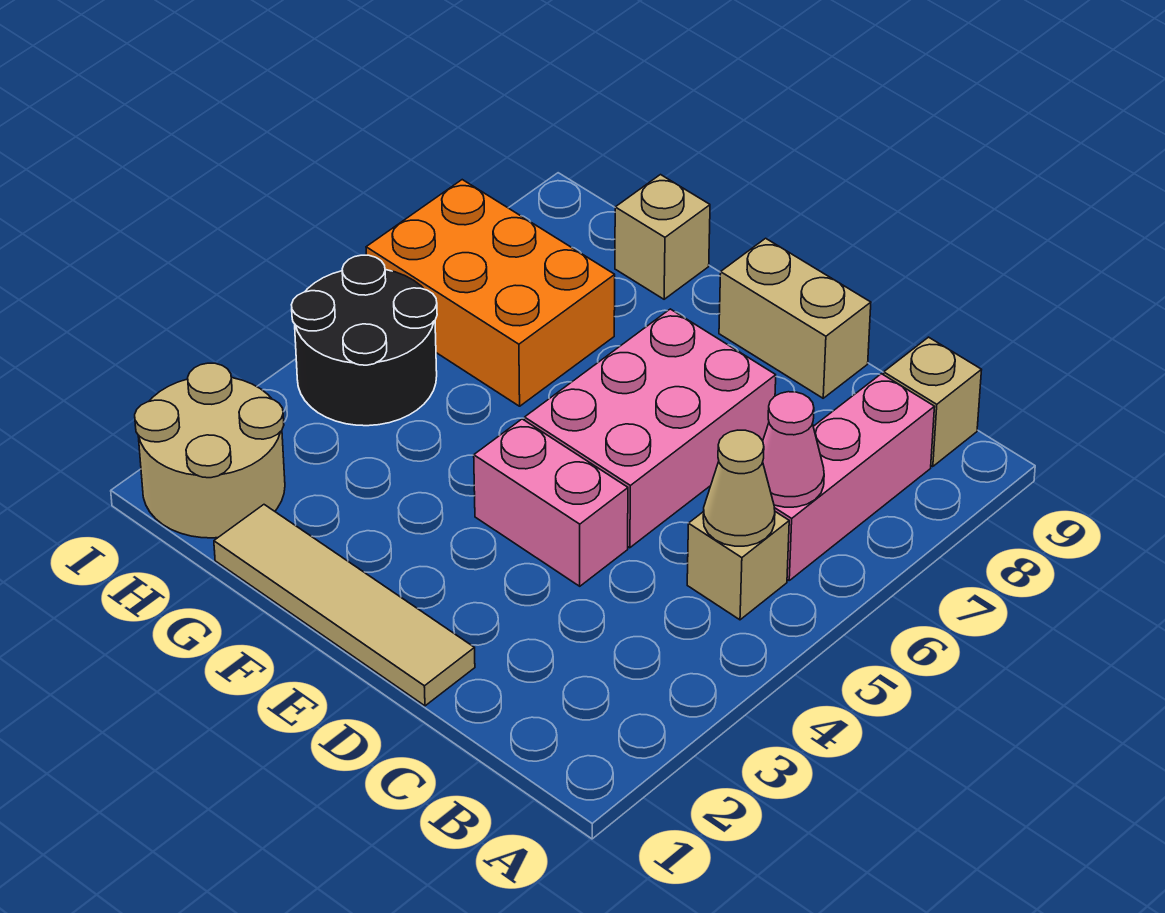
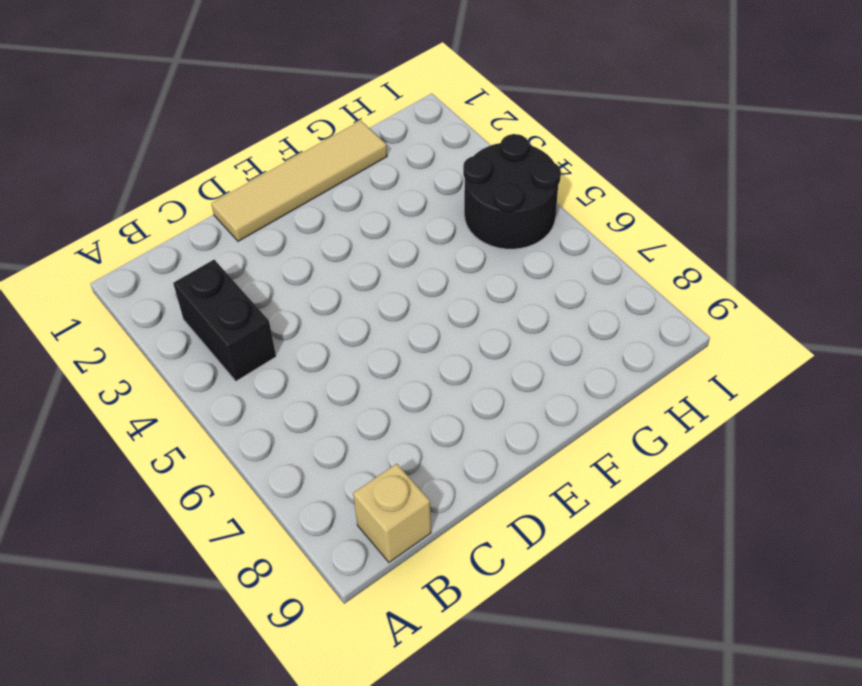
black 1x2 brick [173,260,276,381] -> none
none -> tan 1x1 brick [687,512,789,620]
none -> pink 1x3 brick [774,374,934,580]
none -> pink 1x2 brick [474,419,628,586]

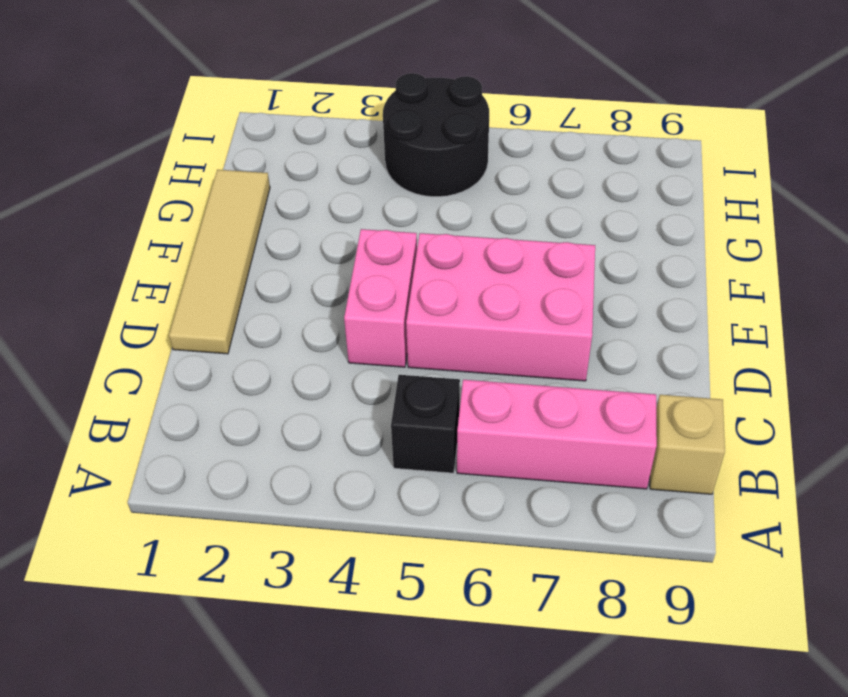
black 1x1 brick [391,375,460,473] -> tan 1x1 brick [687,512,789,620]
none -> tan 1x2 brick [719,238,871,398]
none -> orange 2x3 brick [366,180,615,406]
none -> tan 1x1 brick [615,175,710,299]

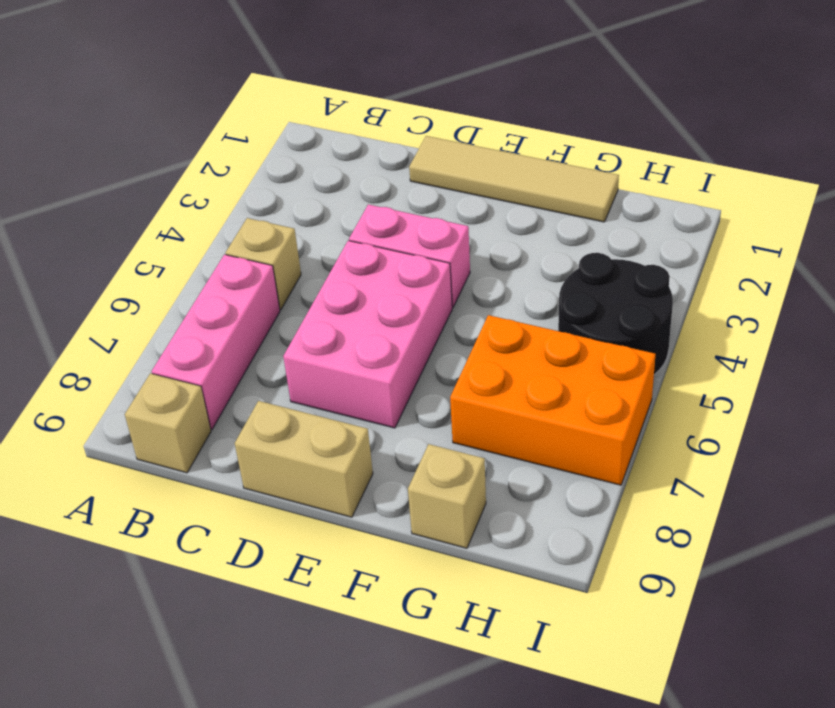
none -> tan 2x2 round brick [135,363,285,538]
none -> tan 1x1 cone [703,430,775,546]
none -> pink 1x1 cone [763,392,824,507]

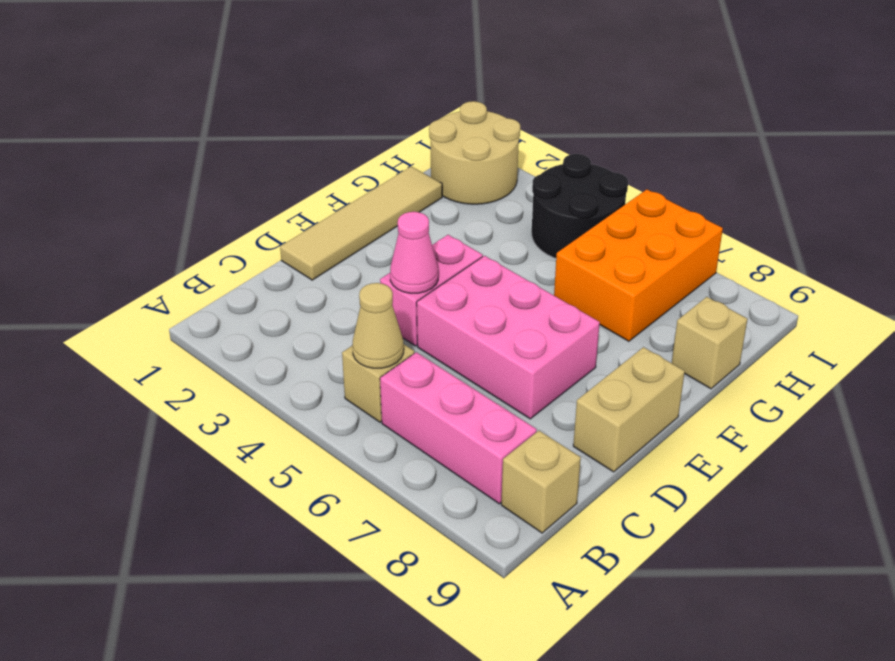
pink 1x1 cone [390,212,438,293] -> pink 1x1 cone moved to [763,392,824,507]

